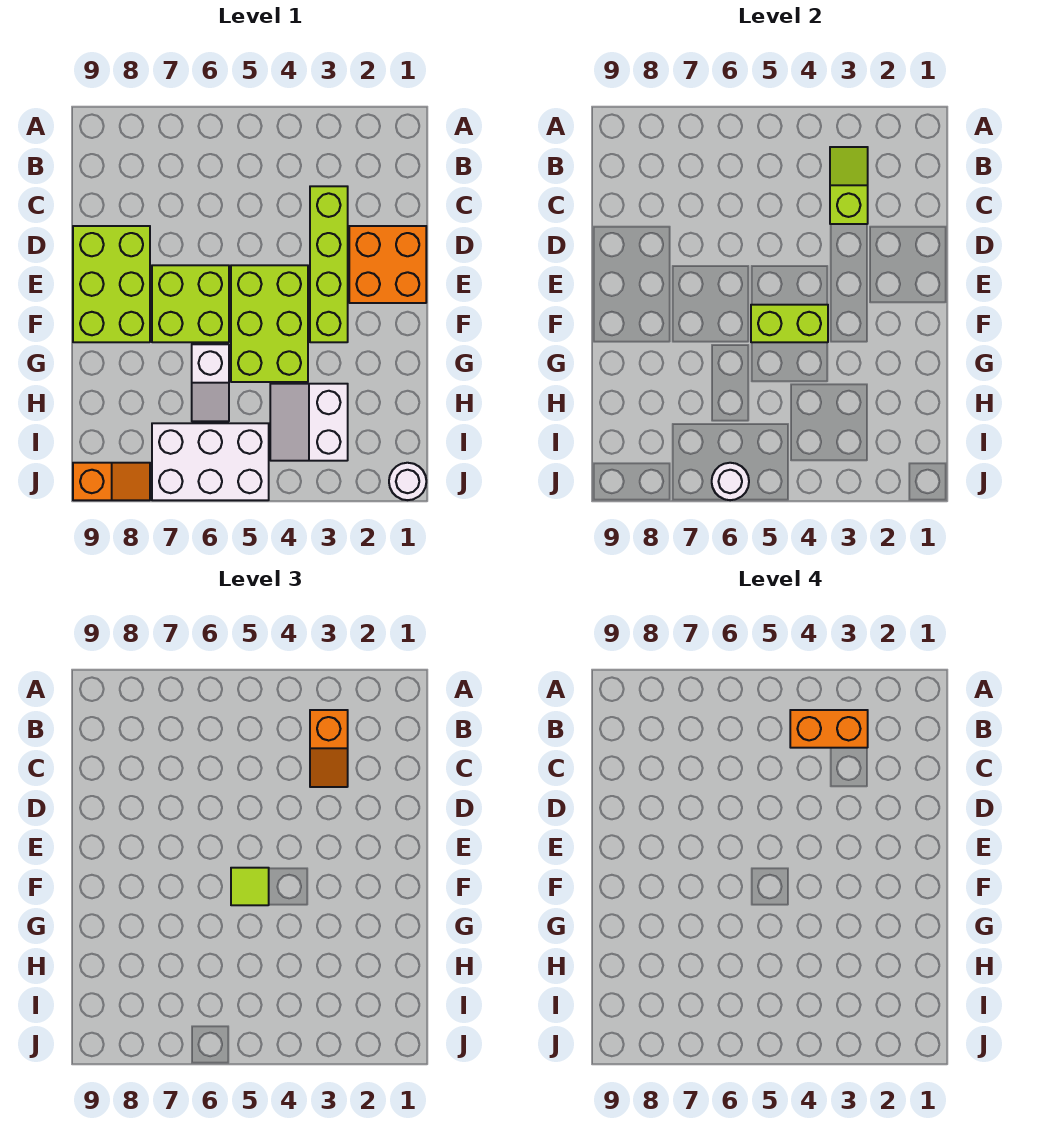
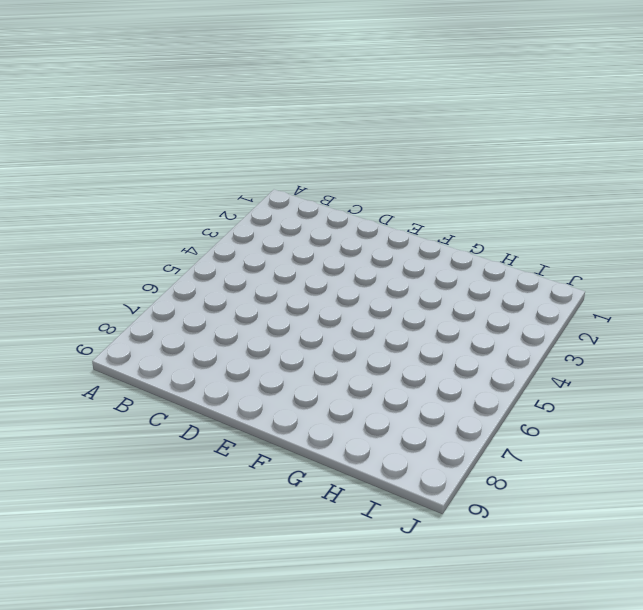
none -> lime 1x4 brick [310,186,348,342]
none -> orange 2x2 brick [349,226,426,303]
none -> lime 2x3 brick [73,226,150,342]

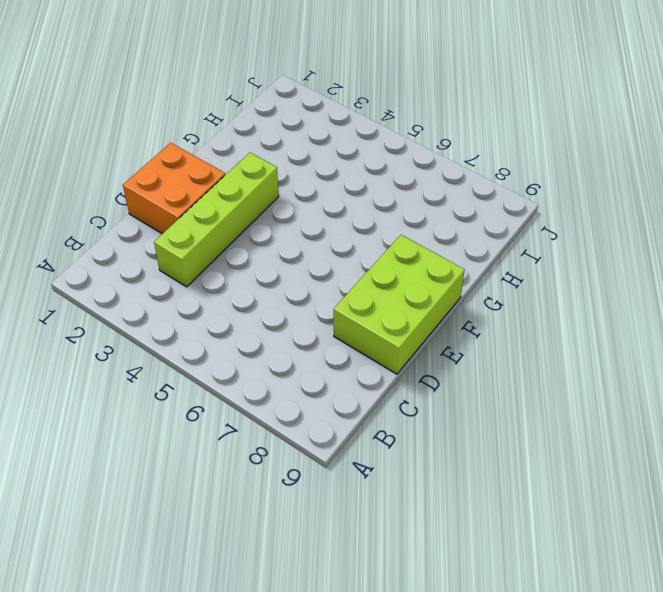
none -> lime 2x3 brick [231,265,308,382]
none -> lime 2x2 brick [152,265,229,342]
none -> white 1x2 slope [192,344,229,421]

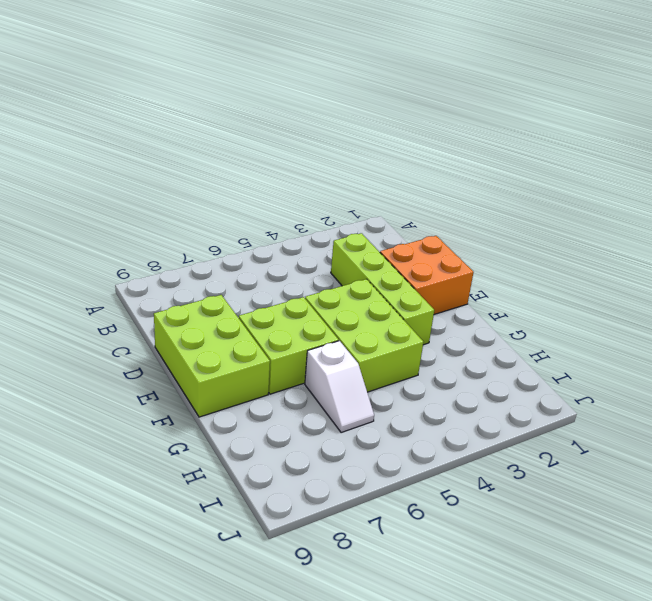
none -> white 2x2 slope [270,384,348,461]
none -> white 2x3 brick [152,423,269,500]
none -> white 1x1 round brick [389,463,426,500]

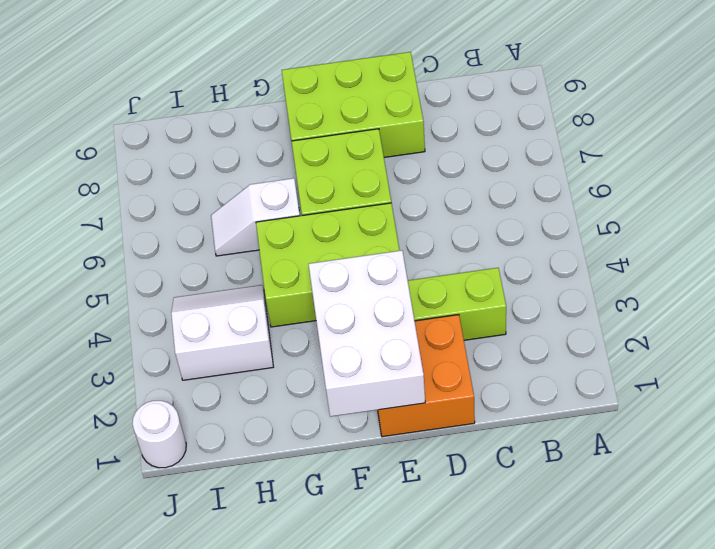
white 2x3 brick [309,250,425,417] -> white 2x3 brick moved to [152,423,269,500]
none -> orange 1x2 slope [73,463,150,500]
none -> lime 1x2 slope [830,147,868,224]
none -> lime 1x2 brick [751,305,828,342]

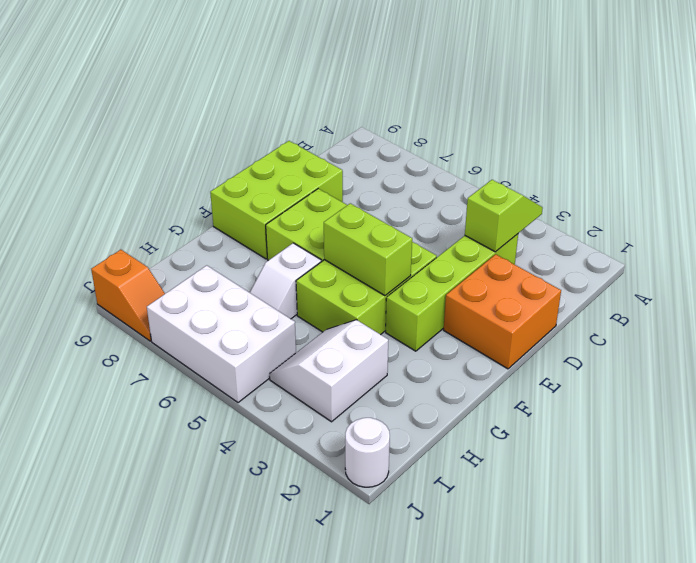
none -> white 1x1 round brick [712,463,749,500]
none -> orange 1x2 slope [310,710,348,787]
none -> lime 1x1 tile [231,868,269,905]

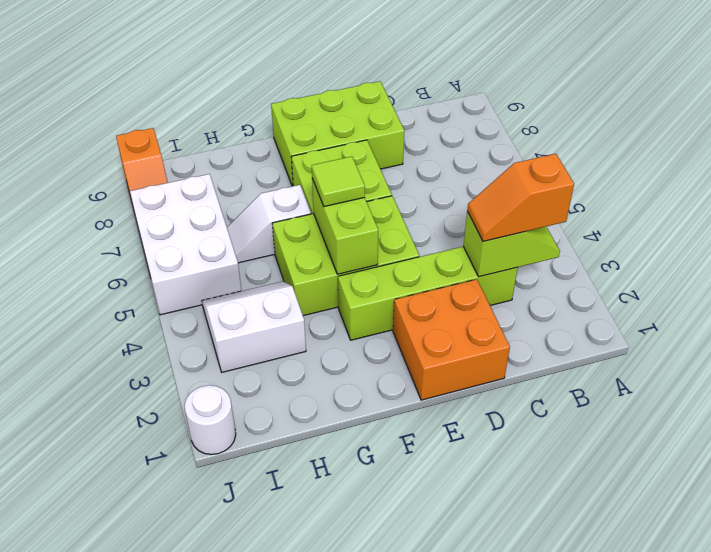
none -> white 1x1 round brick [712,463,749,500]
none -> orange 1x2 brick [790,710,868,748]

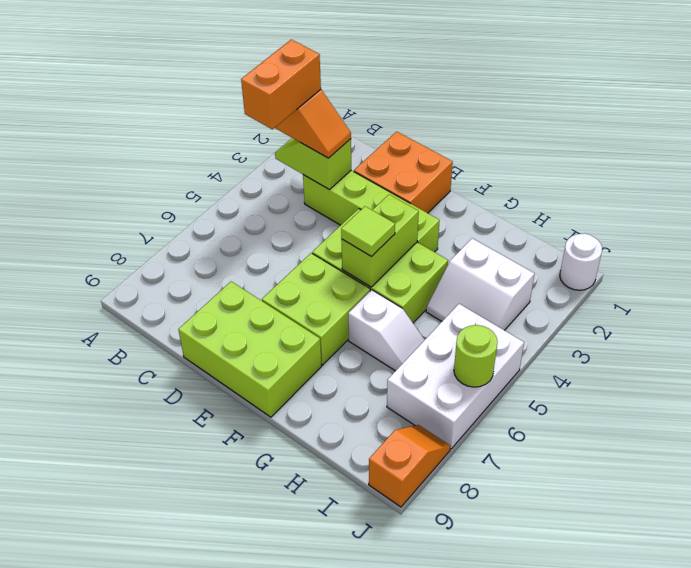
lime 1x1 round brick [454,325,498,387] -> white 1x1 round brick [712,463,749,500]

